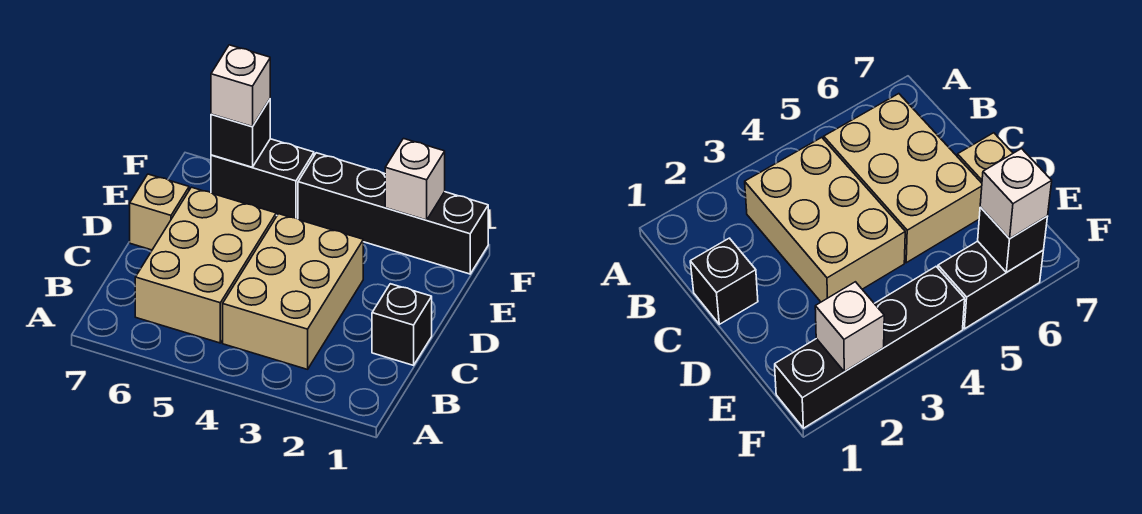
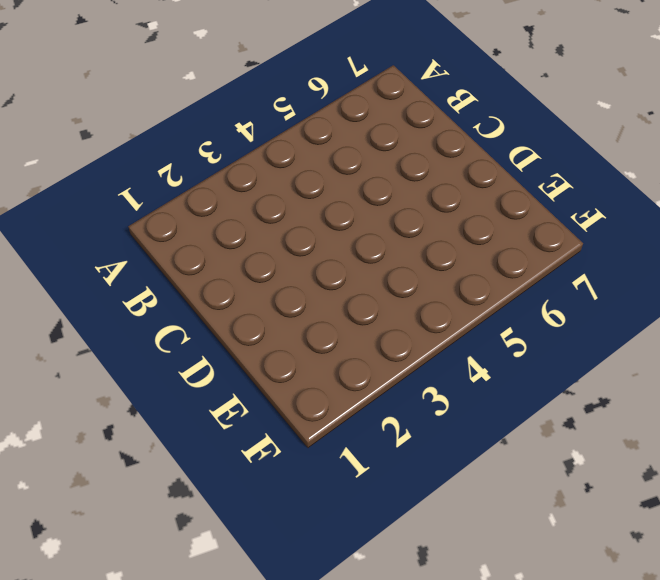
none -> tan 2x3 brick [223,214,363,369]
none -> tan 2x3 brick [135,187,276,343]

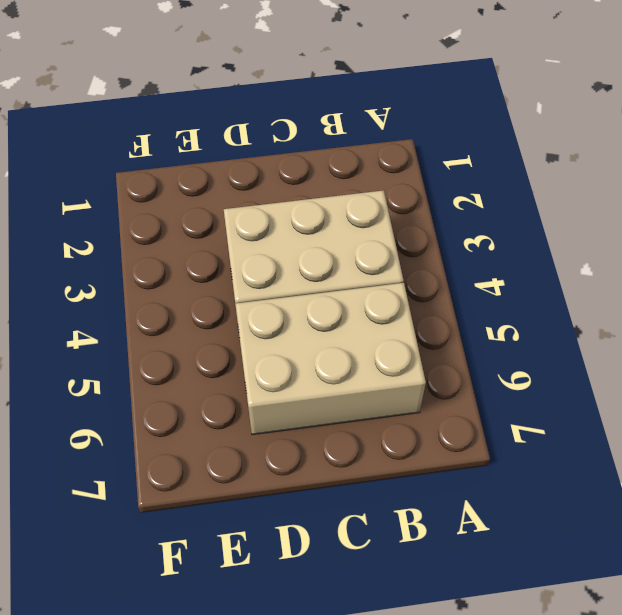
none -> black 1x1 brick [372,284,432,365]
none -> tan 1x1 brick [130,174,189,250]

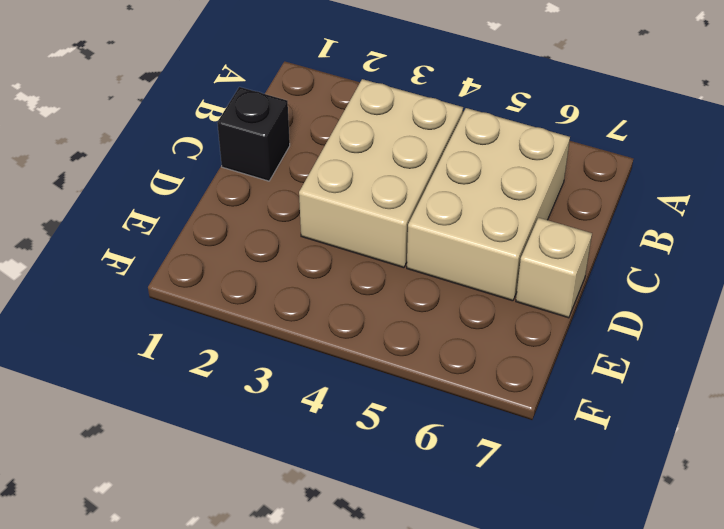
none -> black 1x4 brick [298,153,488,274]
none -> black 1x2 brick [211,139,314,219]

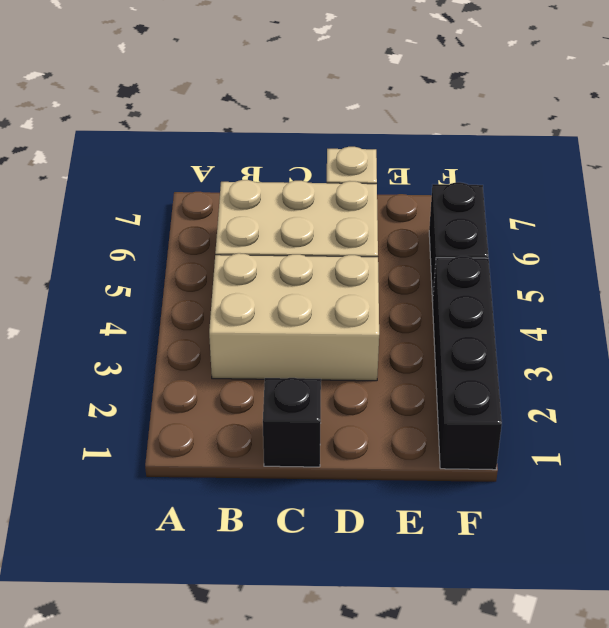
none -> white 1x1 brick [385,139,445,220]
none -> black 1x1 brick [211,100,270,167]

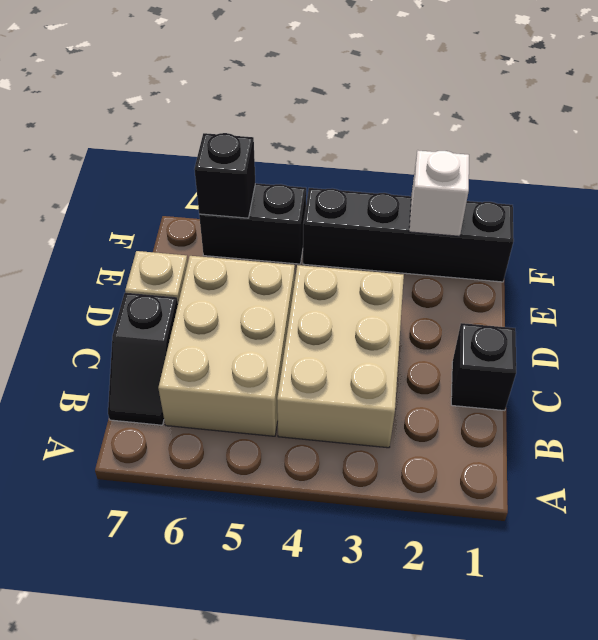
black 1x2 slope [108,293,178,425] -> none
none -> white 1x1 brick [211,45,270,127]

